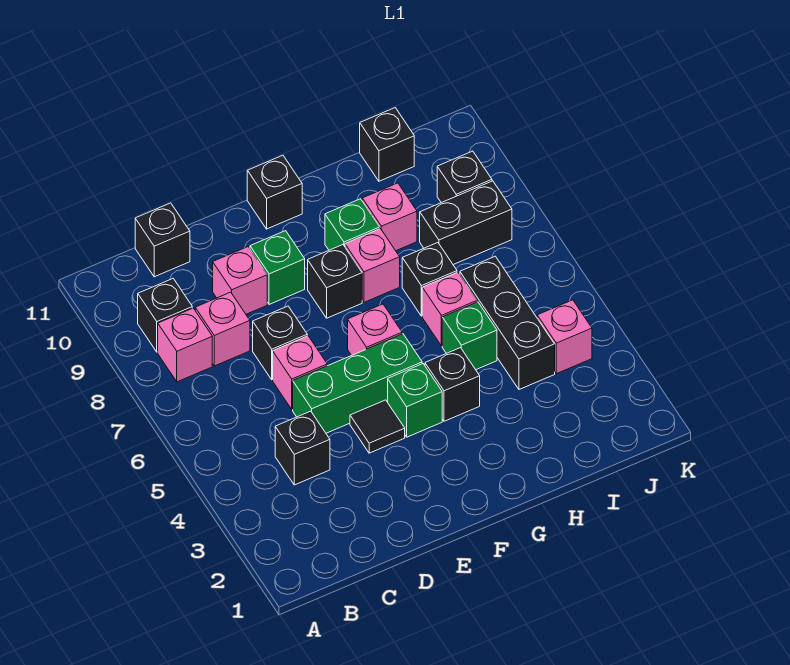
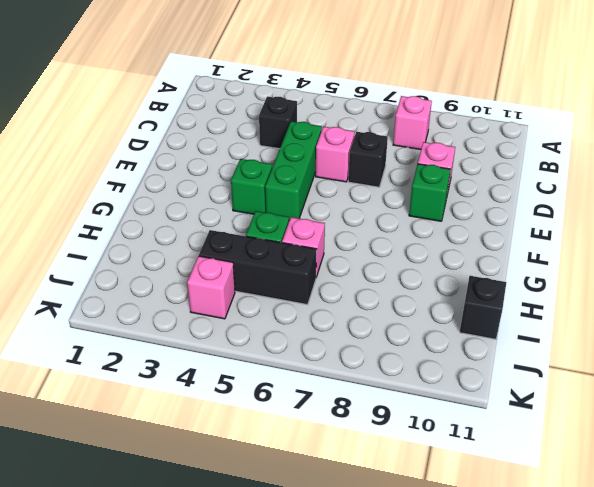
none -> black 1x1 brick [138,279,192,352]
none -> pink 1x1 brick [195,292,250,366]
none -> black 1x1 brick [135,203,190,277]

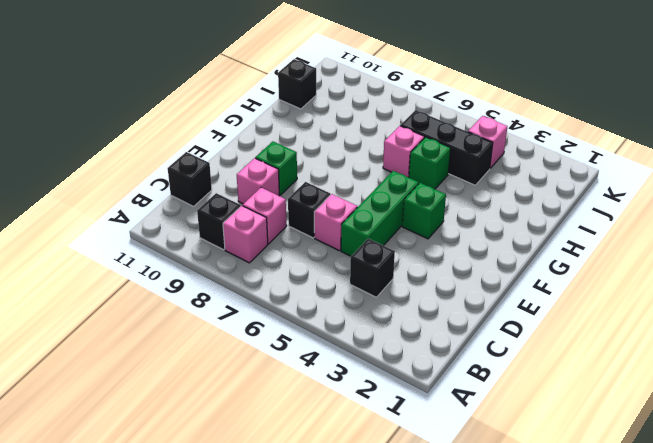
none -> black 1x1 tile [350,400,405,453]
none -> pink 1x1 brick [348,304,402,355]
none -> black 1x1 brick [308,245,362,318]

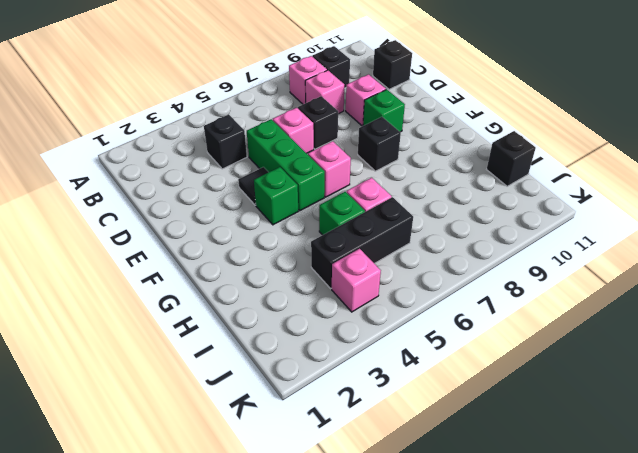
none -> black 1x1 brick [247,155,302,229]
none -> black 1x1 brick [425,348,480,421]
none -> pink 1x1 brick [345,229,400,302]

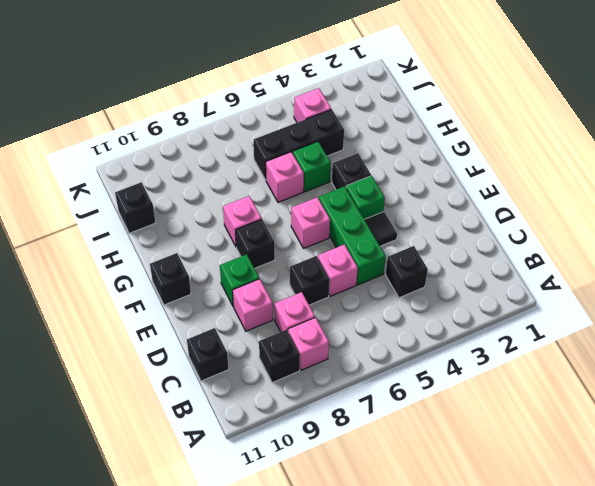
none -> green 1x1 brick [325,199,380,250]
none -> black 1x1 brick [402,243,457,316]
none -> pink 1x1 brick [362,183,417,251]

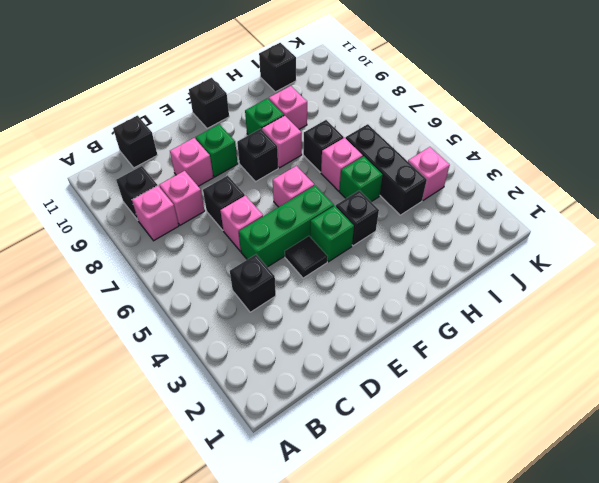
none -> black 1x2 brick [420,181,512,265]
none -> black 1x1 brick [437,151,492,203]

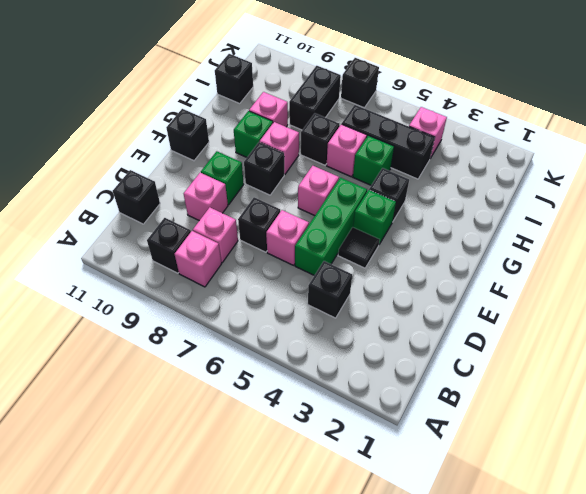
black 1x1 brick [341,58,379,108] -> black 1x1 brick moved to [437,151,492,203]

